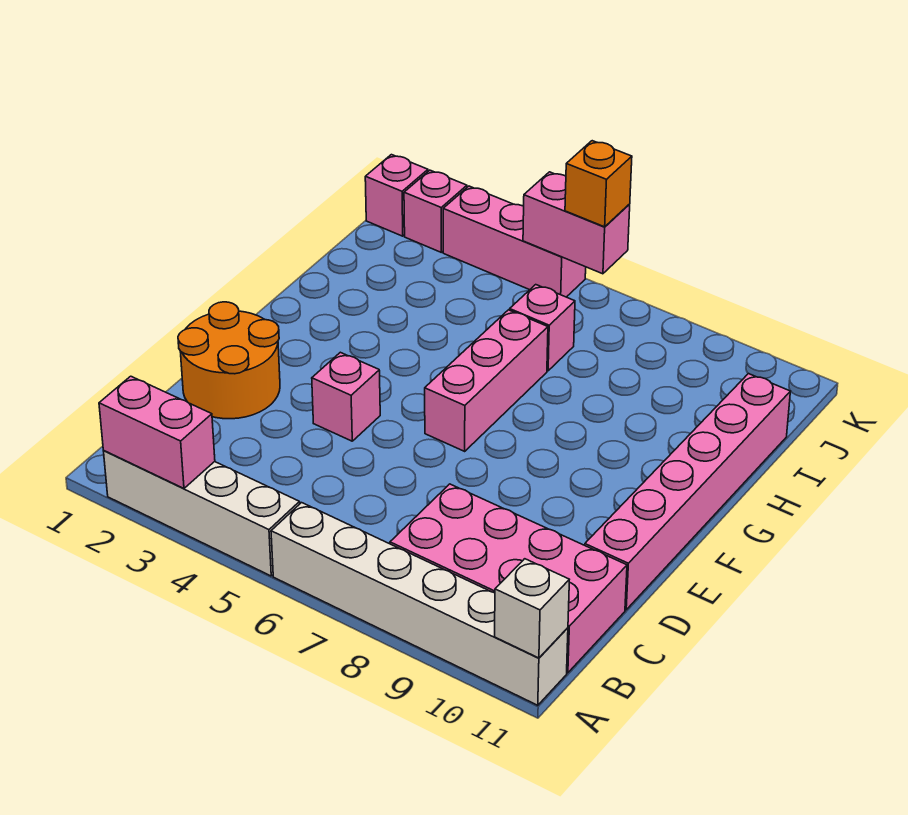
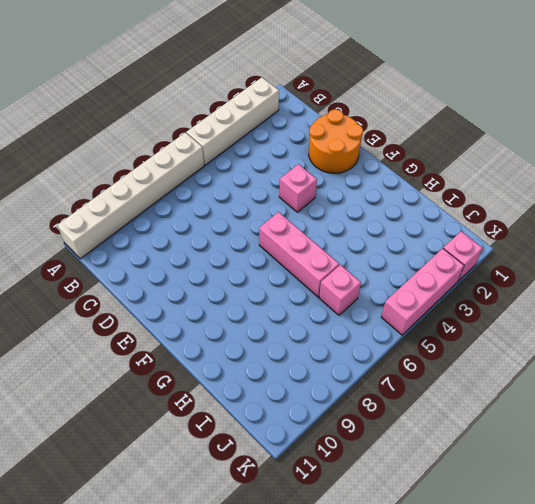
none -> pink 2x4 brick [390,484,627,673]
none -> pink 1x6 brick [585,374,790,610]
none -> pink 1x1 brick [365,155,428,236]

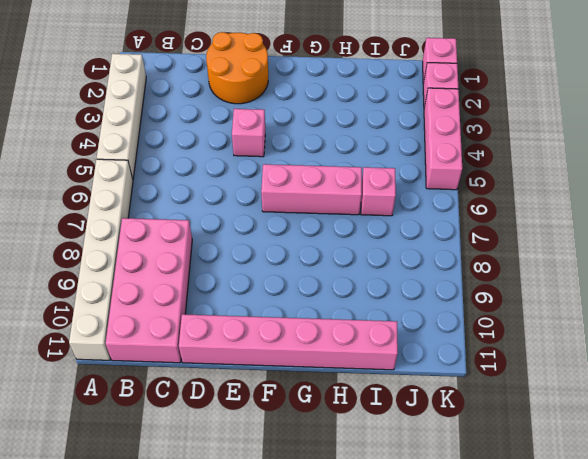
none -> pink 1x2 brick [99,376,215,488]
none -> white 1x1 brick [495,559,569,658]
none -> pink 1x2 brick [523,172,630,274]

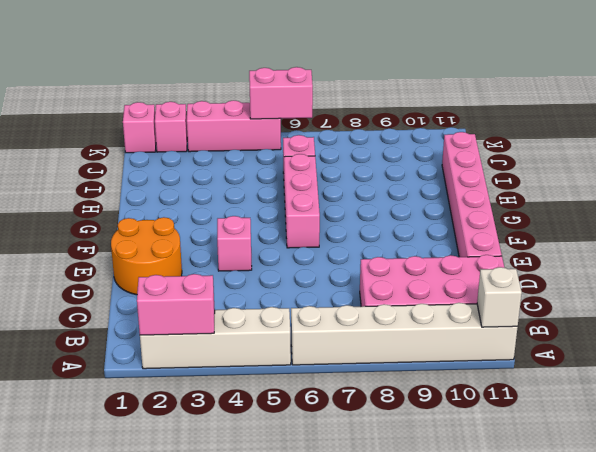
none -> orange 1x1 brick [565,141,632,227]

